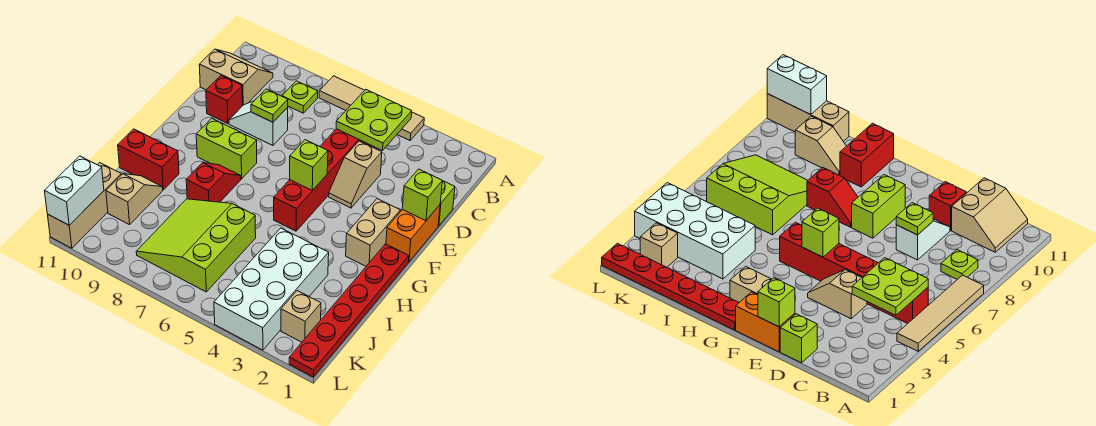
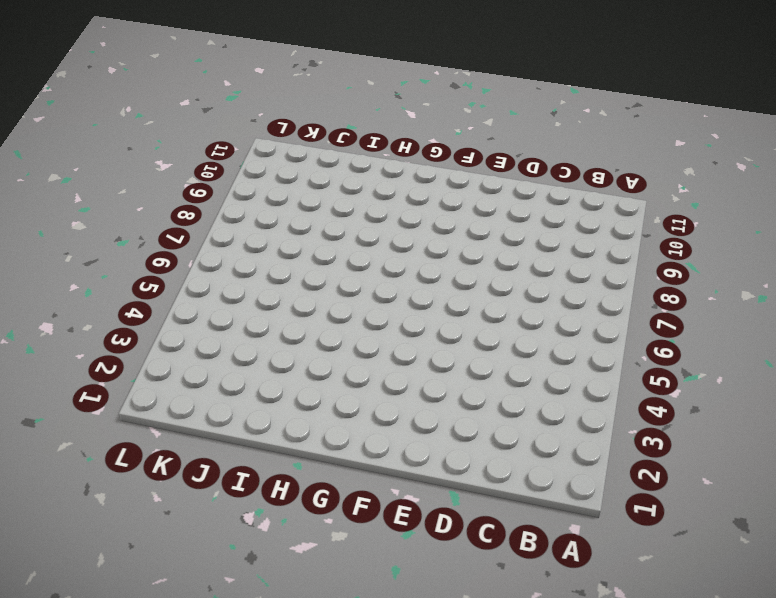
none -> tan 1x4 tile [319,76,424,140]
none -> red 1x6 brick [274,129,372,231]
none -> lime 1x1 plate [282,81,318,113]

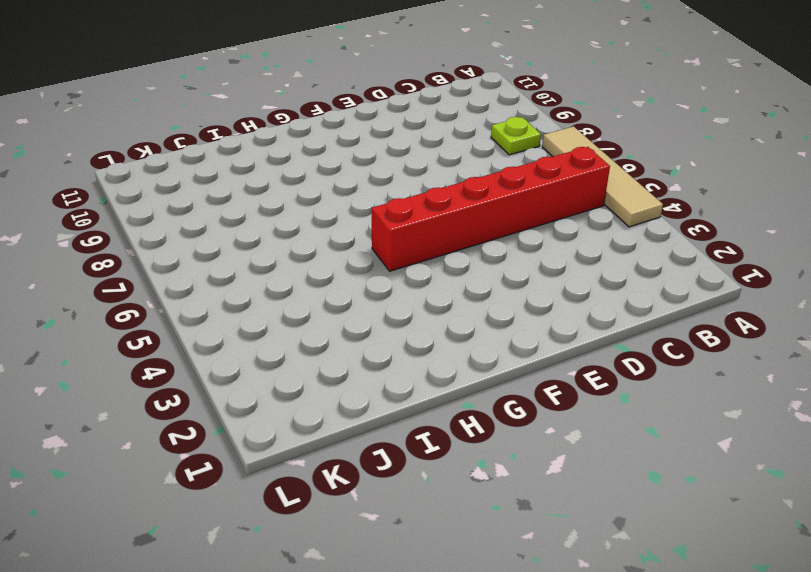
none -> tan 2x2 slope [199,49,273,105]
none -> lime 1x1 brick [438,181,455,226]
none -> tan 1x2 slope [329,141,382,208]

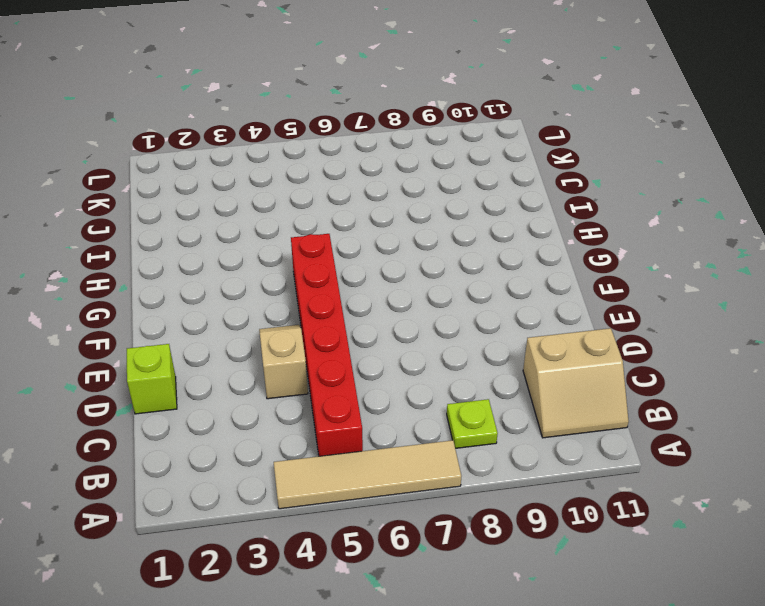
none -> white 1x2 slope [229,101,288,145]
none -> red 1x1 brick [206,76,243,124]
none -> orange 1x2 brick [386,205,440,262]

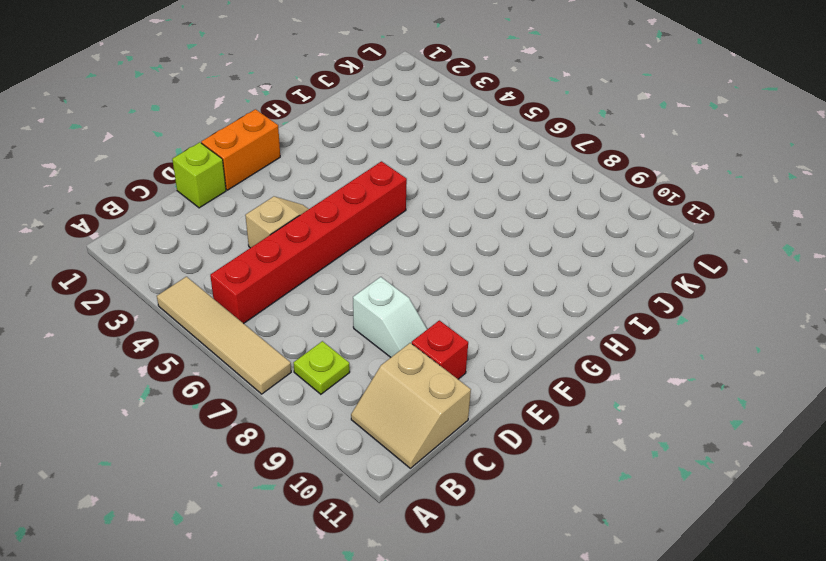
none -> tan 1x2 brick [346,199,400,266]
none -> lime 1x2 brick [196,118,257,179]
none -> red 1x6 plate [289,244,409,377]

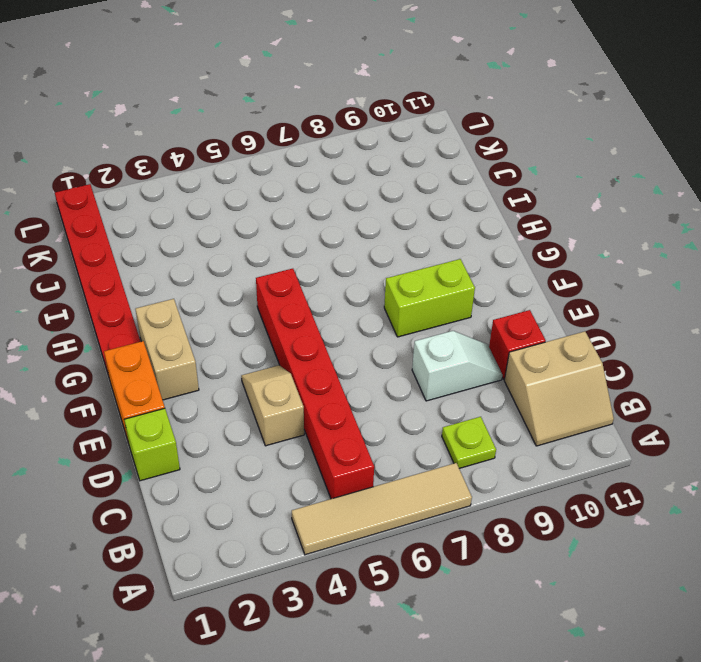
none -> red 1x2 slope [186,163,241,202]
none -> red 1x2 brick [118,129,179,190]
none -> white 2x4 brick [214,228,329,350]

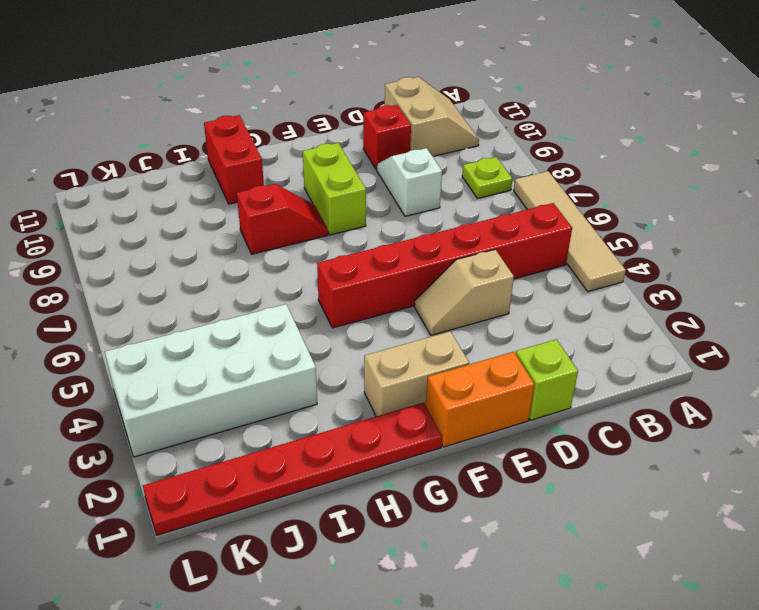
none -> lime 3x3 slope [136,199,256,292]
none -> tan 1x2 slope [106,174,163,225]
none -> tan 1x3 brick [47,163,121,248]

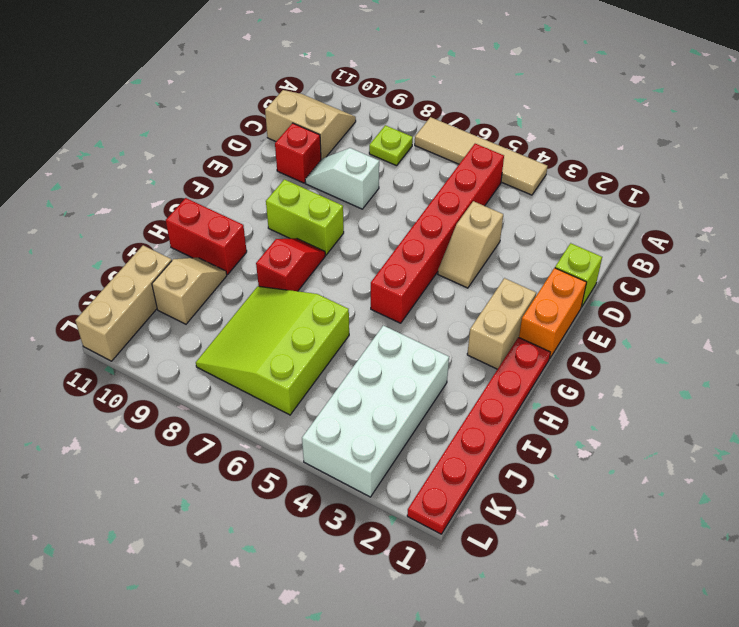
none -> tan 1x1 brick [281,291,321,342]
none -> lime 2x2 plate [336,90,412,151]
none -> lime 1x1 plate [251,89,288,122]

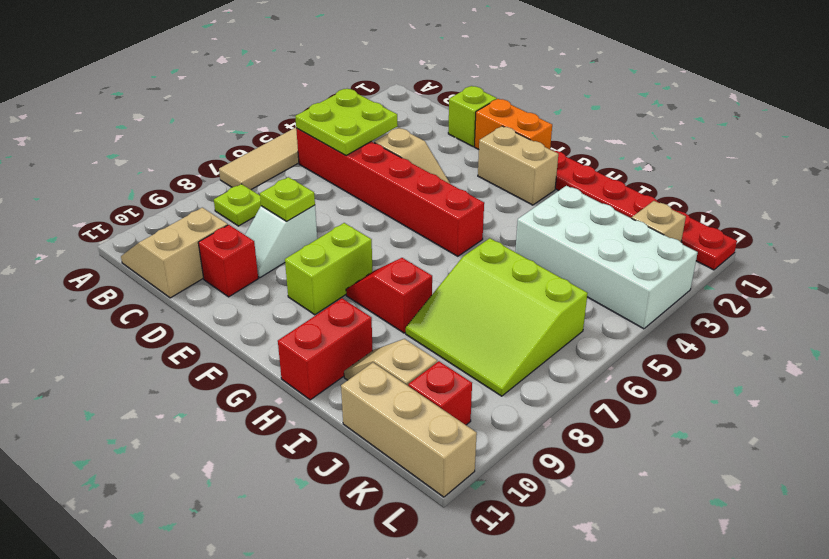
red 1x1 brick [408,361,472,425] -> none
none -> lime 1x1 brick [402,169,442,221]
none -> lime 1x1 brick [290,140,328,191]
none -> white 1x2 brick [45,156,104,225]

